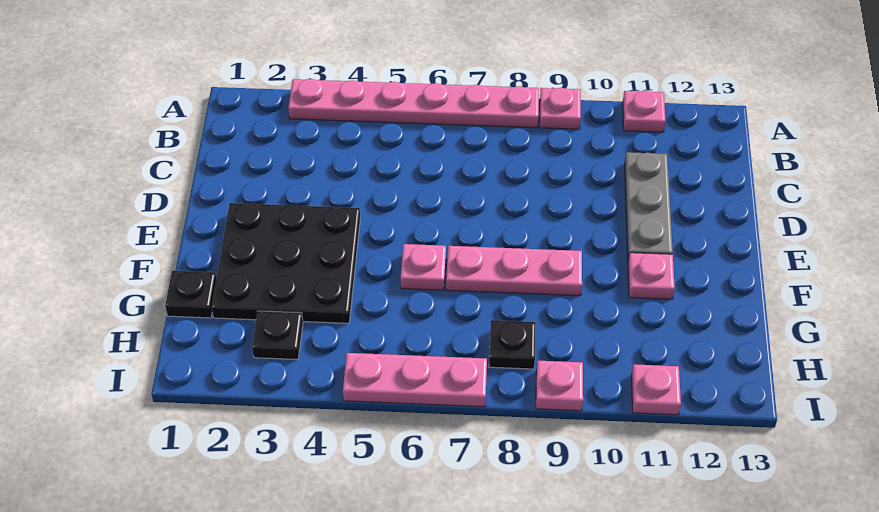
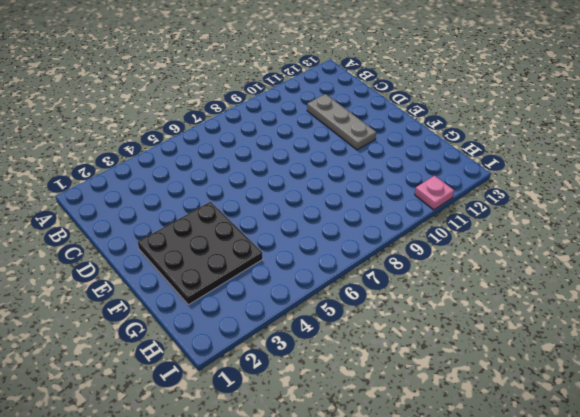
none -> pink 1x6 plate [288,79,539,128]
none -> pink 1x1 plate [540,88,581,129]
none -> pink 1x1 plate [623,91,665,132]

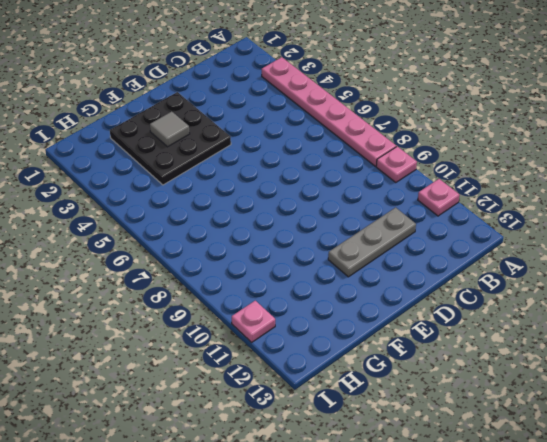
grey 1x1 tile [150,112,190,147] -> none
none -> pink 1x1 plate [400,244,446,290]
none -> pink 1x3 plate [446,246,582,296]
none -> pink 1x1 plate [628,253,675,299]

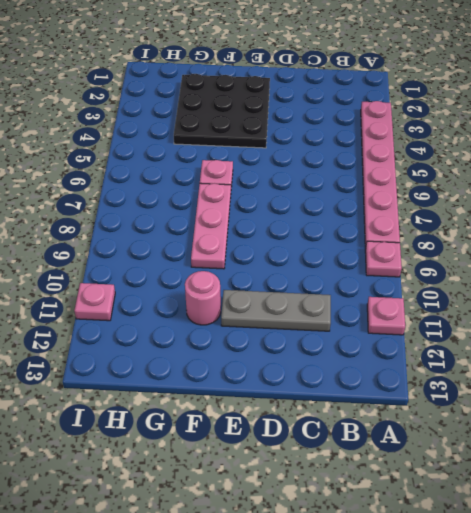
pink 1x1 round brick [185,271,221,325] -> pink 1x1 plate [628,253,675,299]
none -> black 1x1 plate [165,271,216,318]
none -> black 1x1 plate [252,311,303,359]
none -> black 1x1 plate [489,320,536,369]

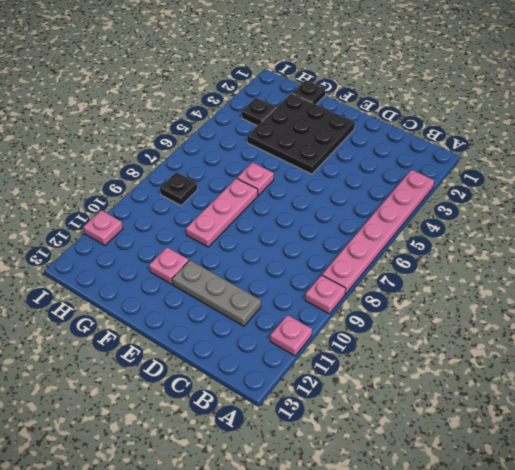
none -> pink 1x3 plate [343,353,487,407]
none -> pink 1x1 plate [536,361,583,411]

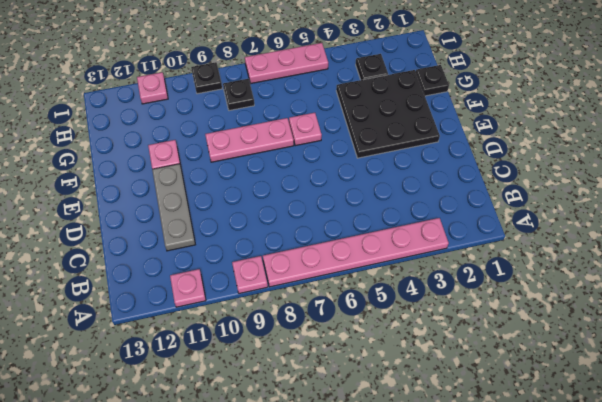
black 1x1 plate [191,62,222,94] -> pink 1x1 plate [536,361,583,411]

